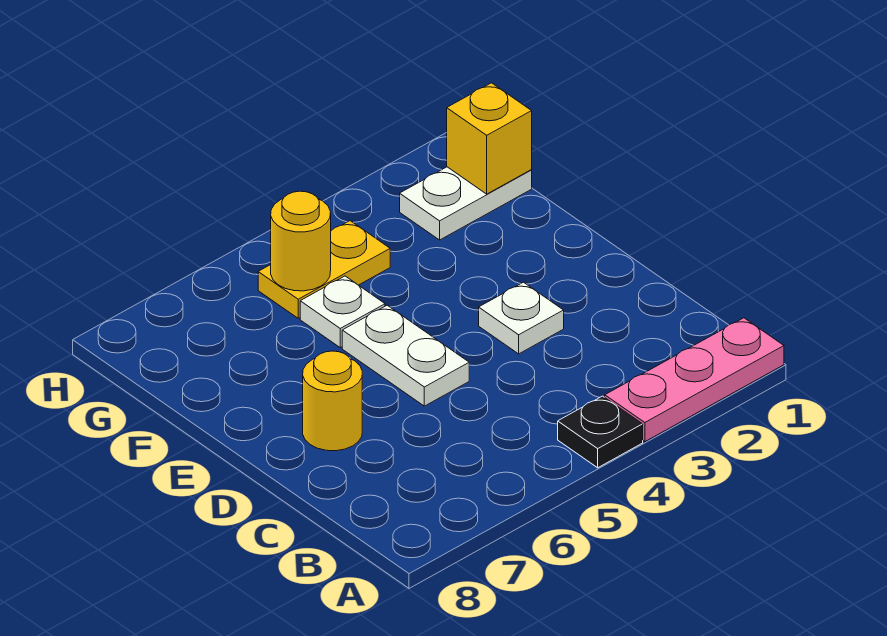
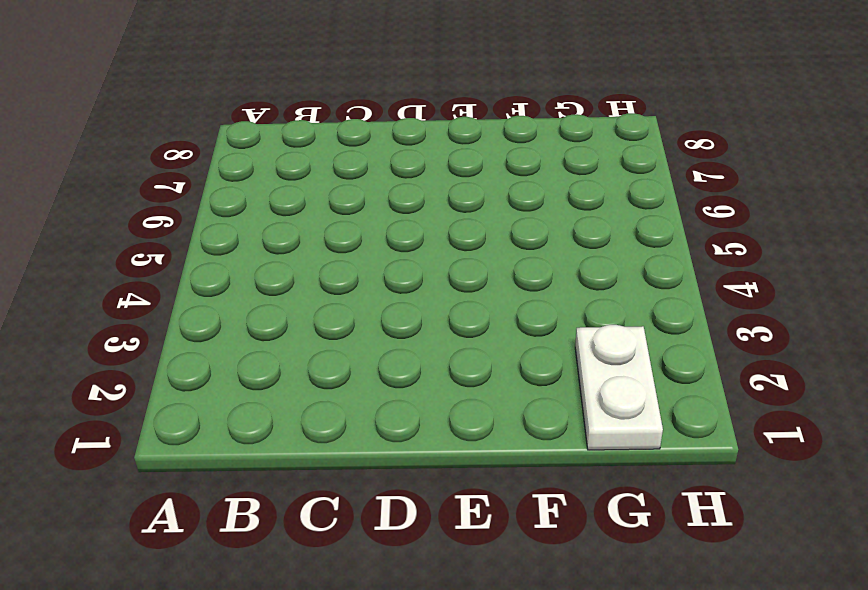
none -> pink 1x3 plate [605,318,784,442]
none -> black 1x1 plate [558,396,643,468]

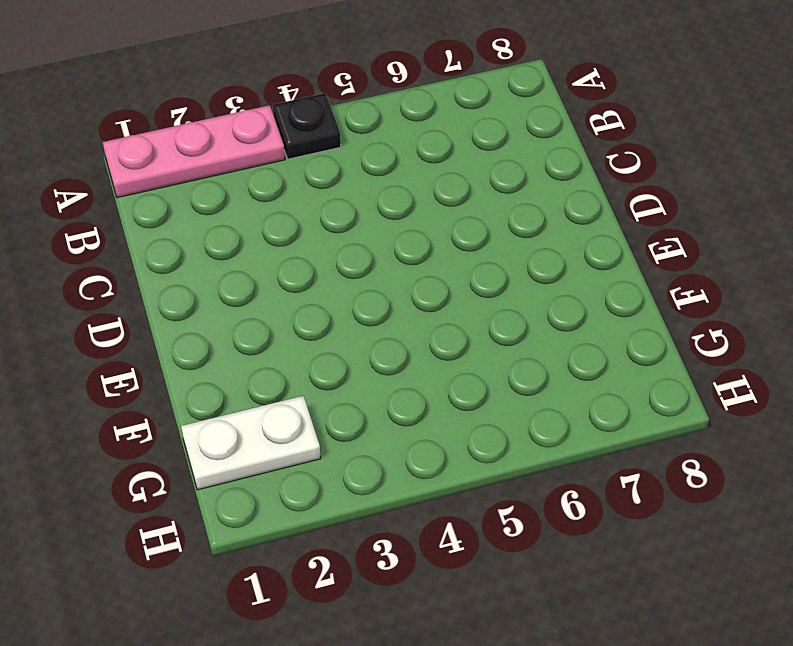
none -> white 1x1 plate [479,282,564,354]
none -> white 1x2 plate [342,305,469,406]

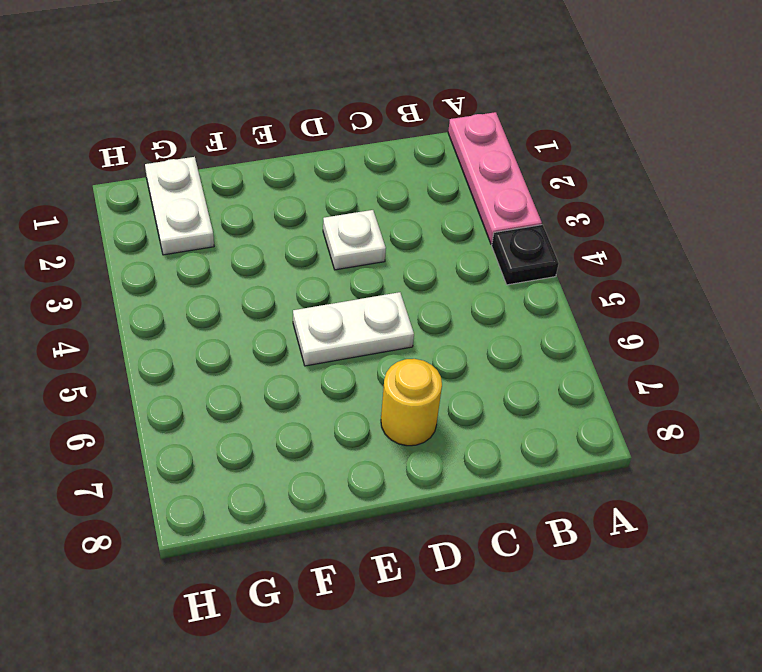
none -> white 1x1 plate [300,276,385,348]
none -> yellow 1x2 plate [258,221,390,318]

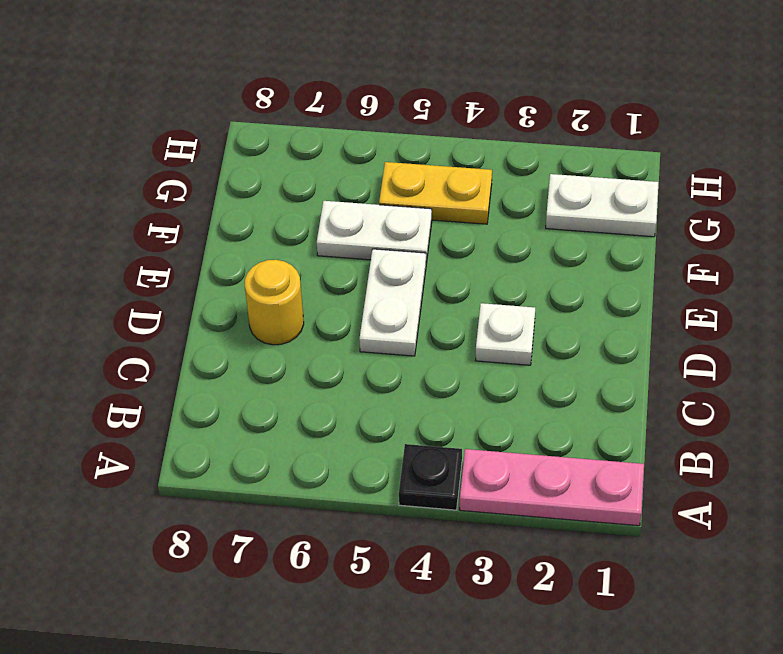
white 1x2 plate [317,201,432,264] -> white 1x1 plate [300,276,385,348]
none -> yellow 1x1 brick [447,83,532,194]
none -> yellow 1x1 round brick [271,191,331,291]

